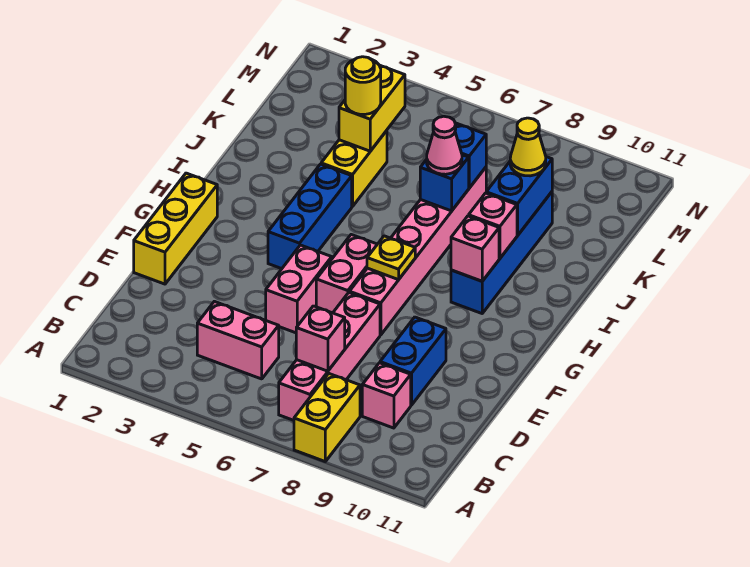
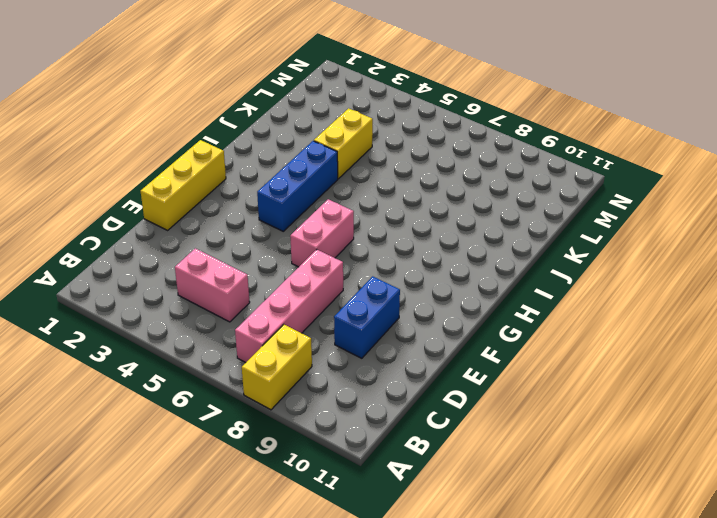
none -> pink 1x1 brick [362,363,411,428]
none -> pink 1x2 brick [266,245,332,333]
none -> pink 1x6 brick [349,167,486,335]

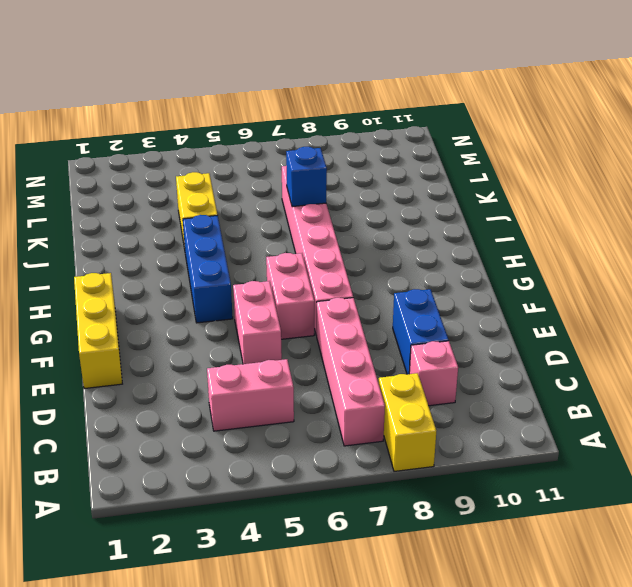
none -> blue 1x4 brick [451,192,552,313]
none -> pink 1x1 brick [296,306,345,371]
none -> yellow 1x1 plate [367,236,415,280]

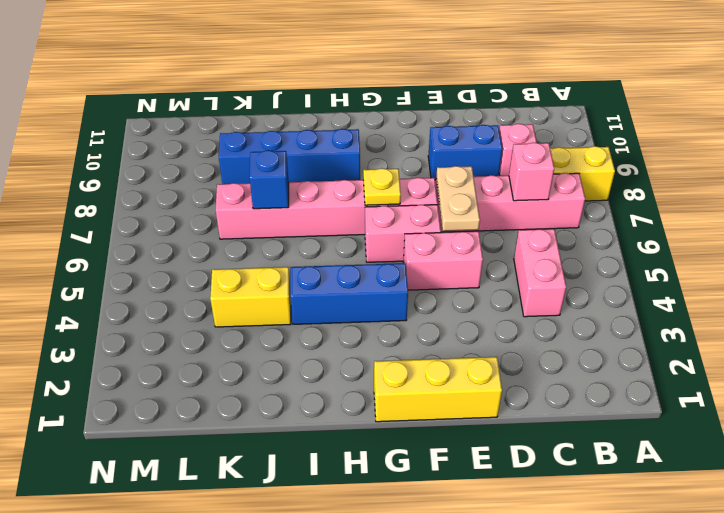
tan 1x2 plate [436,166,480,231] -> none
none -> pink 1x1 brick [451,216,499,281]
none -> pink 1x1 brick [469,193,517,258]
none -> blue 1x2 brick [486,157,552,235]

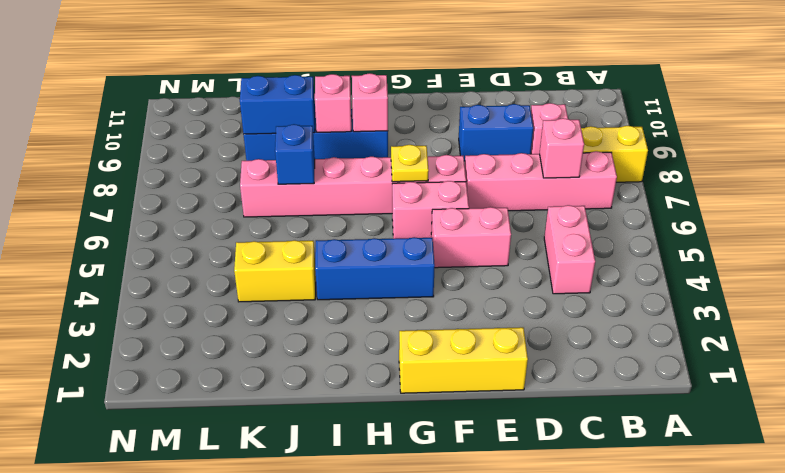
none -> yellow 1x2 brick [339,66,405,151]
none -> blue 1x1 brick [455,123,486,188]
none -> pink 1x1 cone [427,116,462,174]

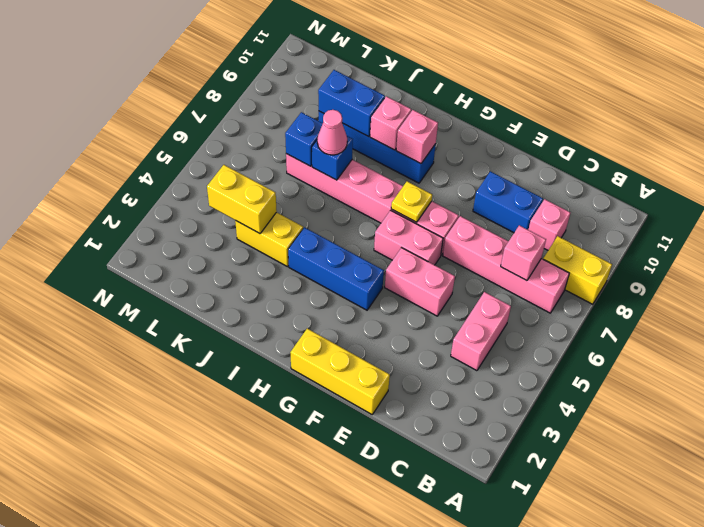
none -> yellow 1x1 round brick [345,57,381,115]
none -> yellow 1x1 cone [510,118,546,176]

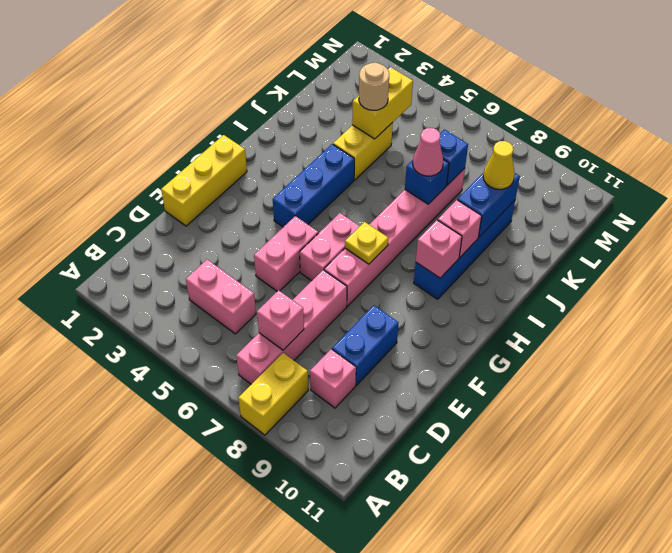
tan 1x1 round brick [359,63,389,110] -> yellow 1x1 round brick [345,57,381,115]

